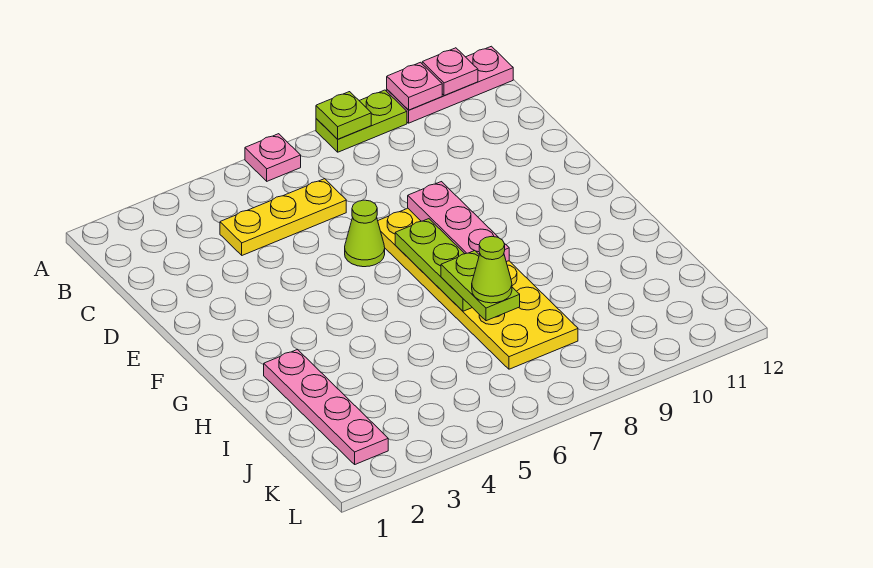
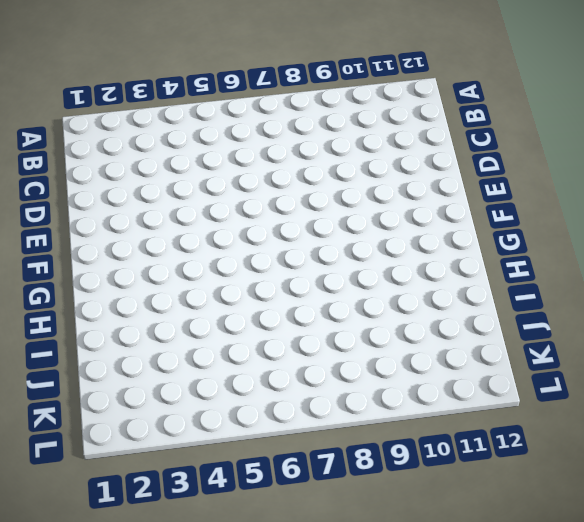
none -> pink 1x1 plate [245,134,301,181]
none -> lime 1x2 plate [316,90,407,152]
none -> pink 1x3 plate [387,46,513,123]

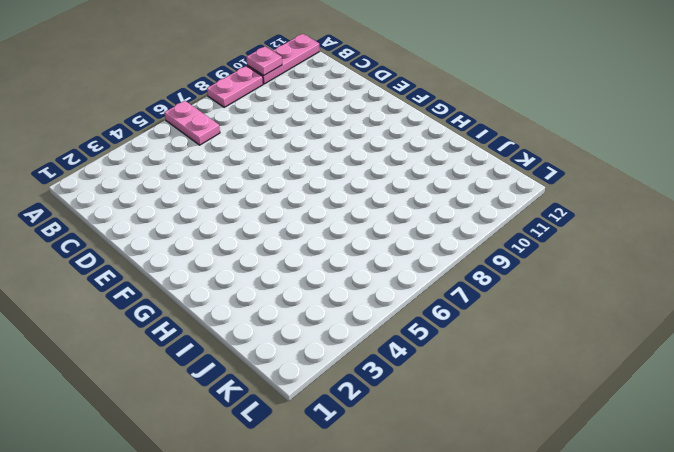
pink 1x2 plate [165,101,220,145] -> pink 1x1 plate [245,134,301,181]
pink 1x2 plate [207,66,263,107] -> lime 1x2 plate [316,90,407,152]
none -> yellow 1x3 plate [220,179,346,255]
none -> lime 1x1 cone [345,200,385,267]
none -> yellow 2x6 plate [378,208,578,369]

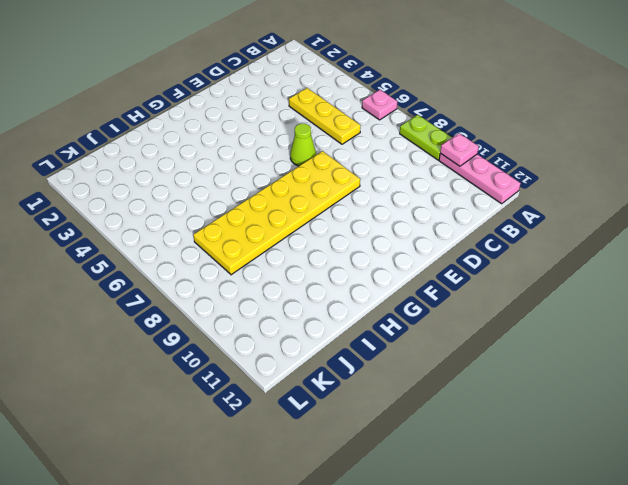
none -> pink 1x4 plate [264,349,388,464]
none -> lime 1x1 plate [316,92,371,139]
none -> pink 1x1 plate [422,48,478,96]

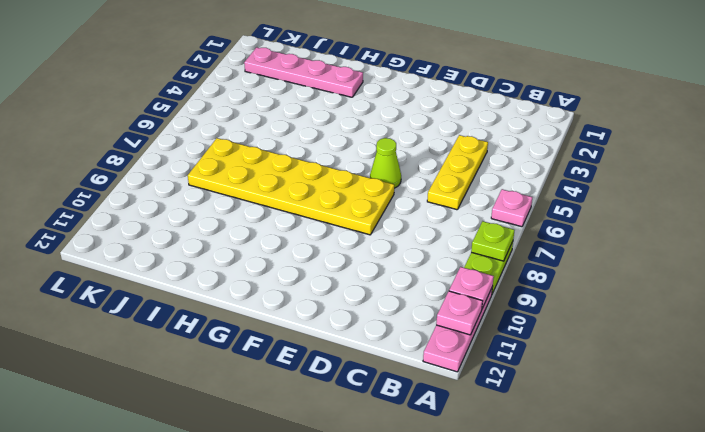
none -> pink 1x3 plate [408,182,509,262]
none -> lime 1x3 plate [395,219,472,311]
none -> lime 1x2 plate [441,251,520,321]

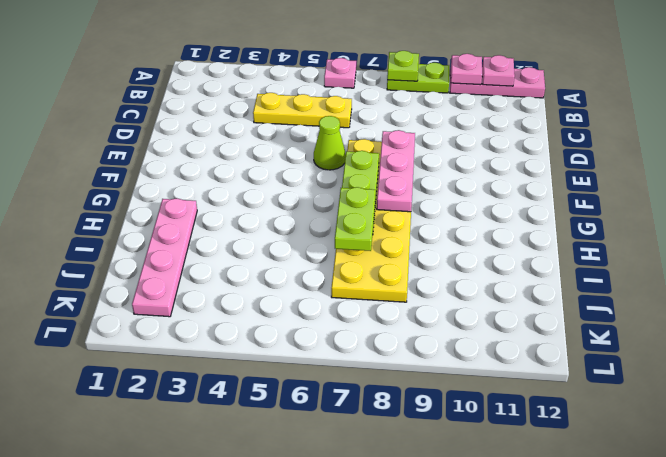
none -> lime 1x1 cone [472,236,512,303]

